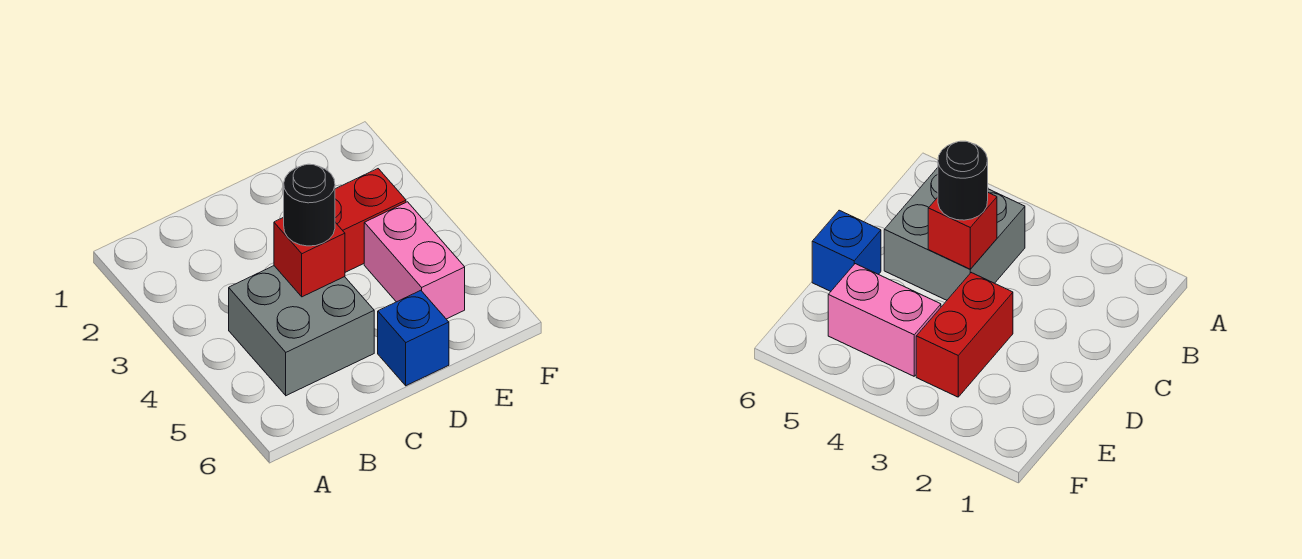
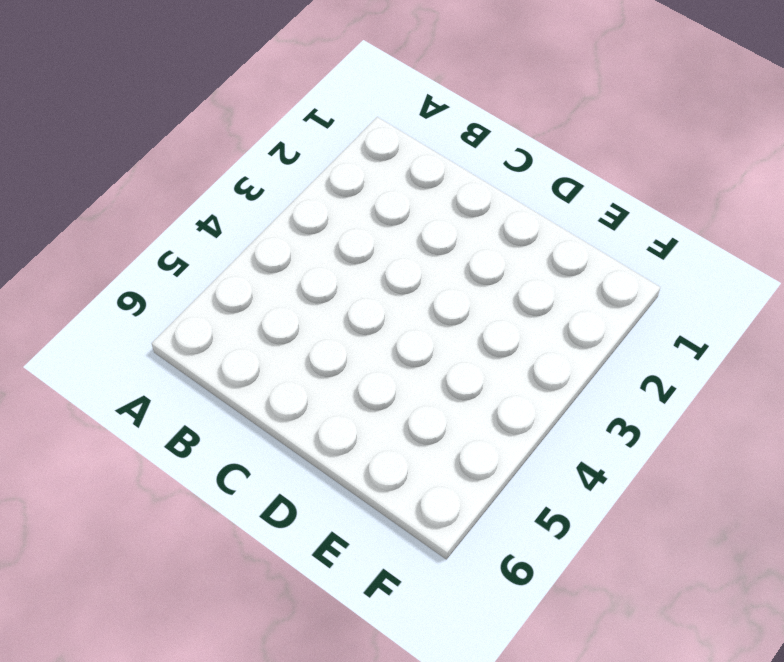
none -> grey 2x2 brick [229,266,374,396]
none -> red 1x2 brick [335,169,406,272]

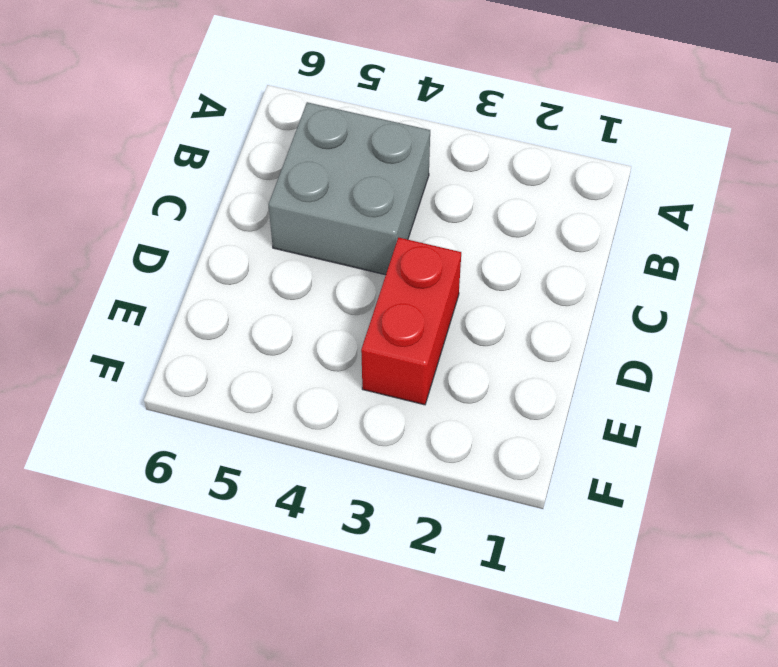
none -> blue 1x1 brick [378,290,449,386]
none -> pink 1x2 brick [364,202,465,319]

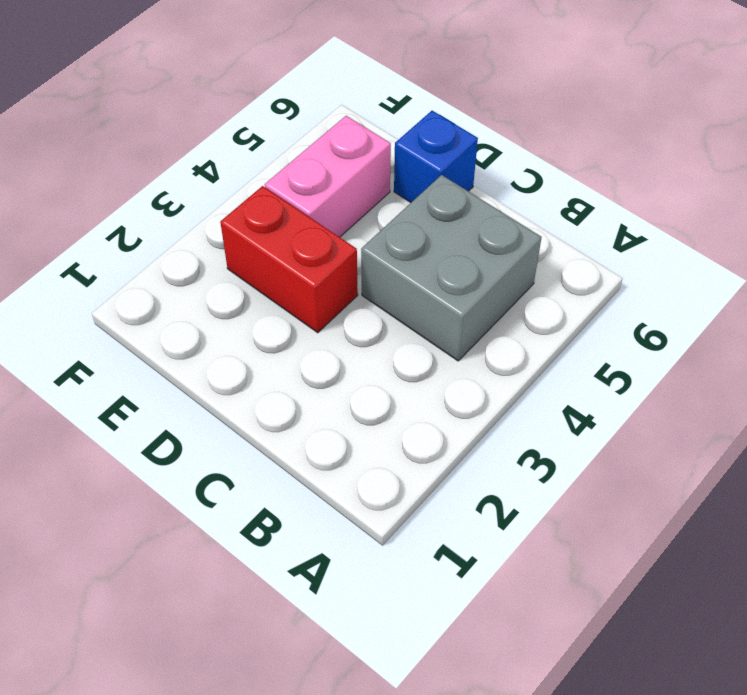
none -> red 1x1 brick [274,217,345,297]
none -> black 1x1 round brick [284,164,335,246]

